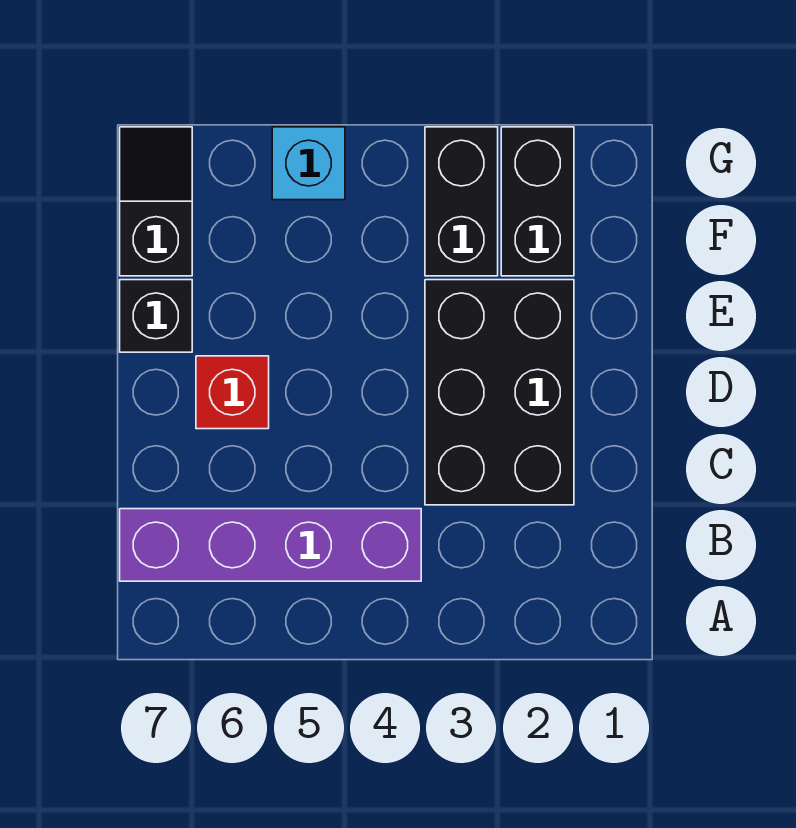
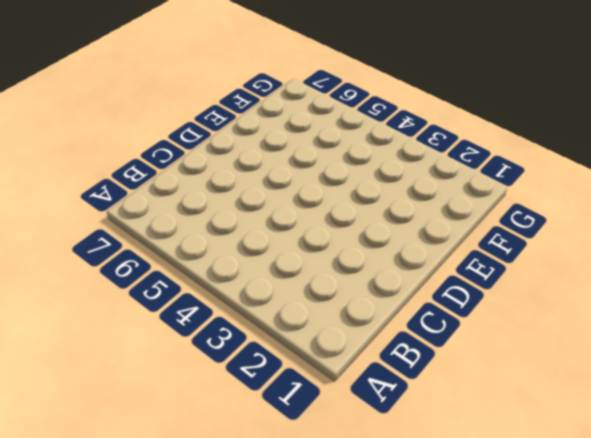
none -> purple 1x4 brick [120,509,421,581]
none -> black 2x3 brick [425,280,574,505]

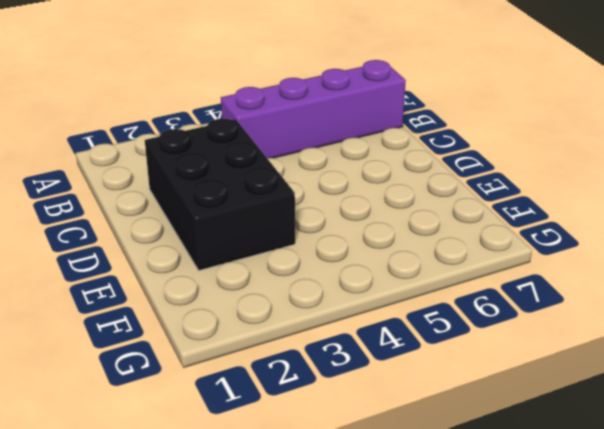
none -> red 1x1 brick [196,356,269,429]
none -> black 1x1 brick [120,280,192,352]

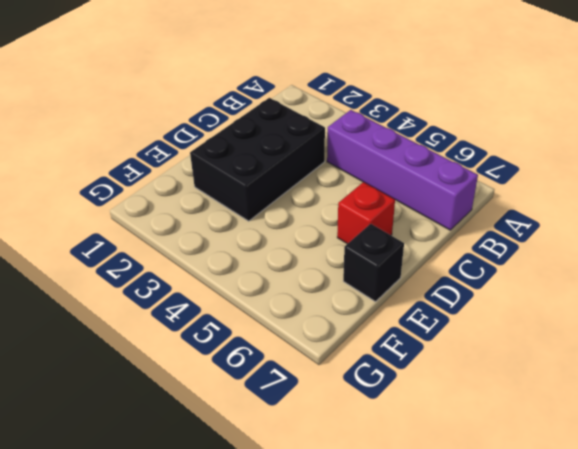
none -> black 1x2 brick [501,127,574,276]
none -> black 1x2 brick [425,127,498,276]

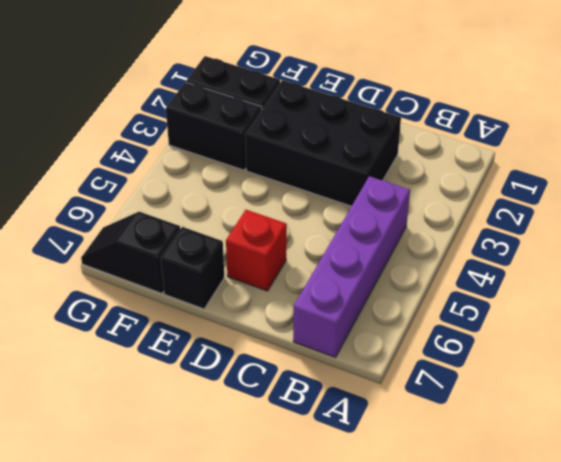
none -> cyan 1x1 brick [272,127,345,200]

